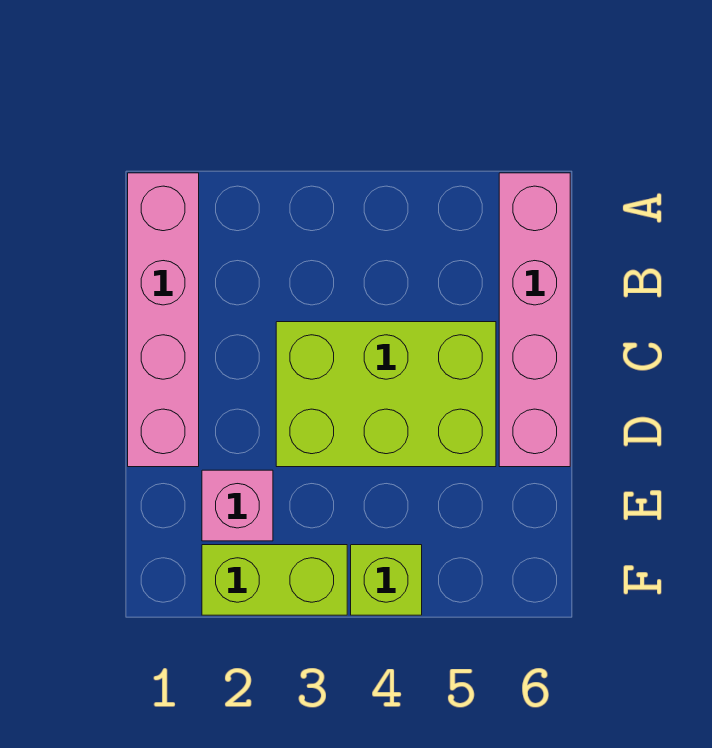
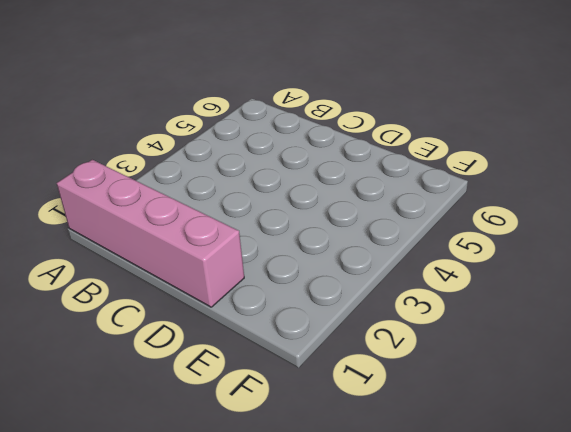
none -> pink 1x4 brick [499,173,570,467]
none -> lime 2x3 brick [276,322,496,467]

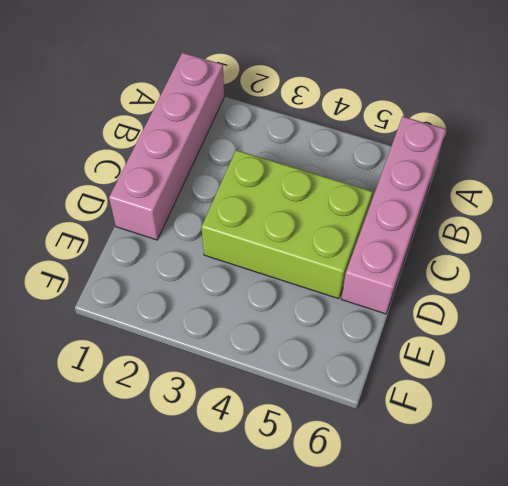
none -> pink 1x1 brick [202,470,273,541]
none -> lime 1x2 brick [202,545,347,615]

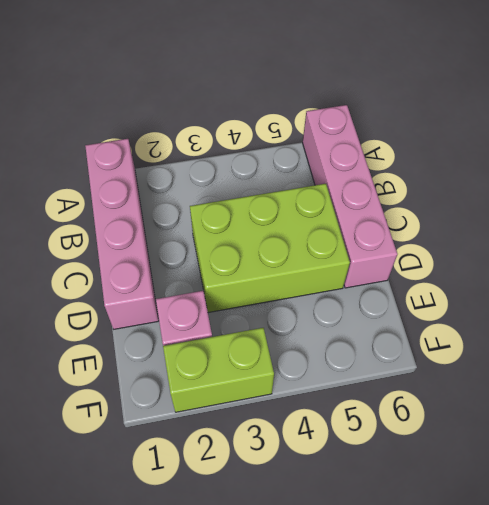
none -> lime 1x1 brick [351,545,422,615]

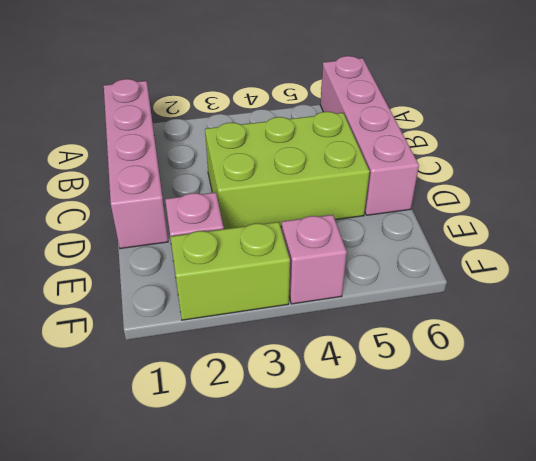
pink 1x1 brick [281,215,347,304] -> lime 1x1 brick [351,545,422,615]

